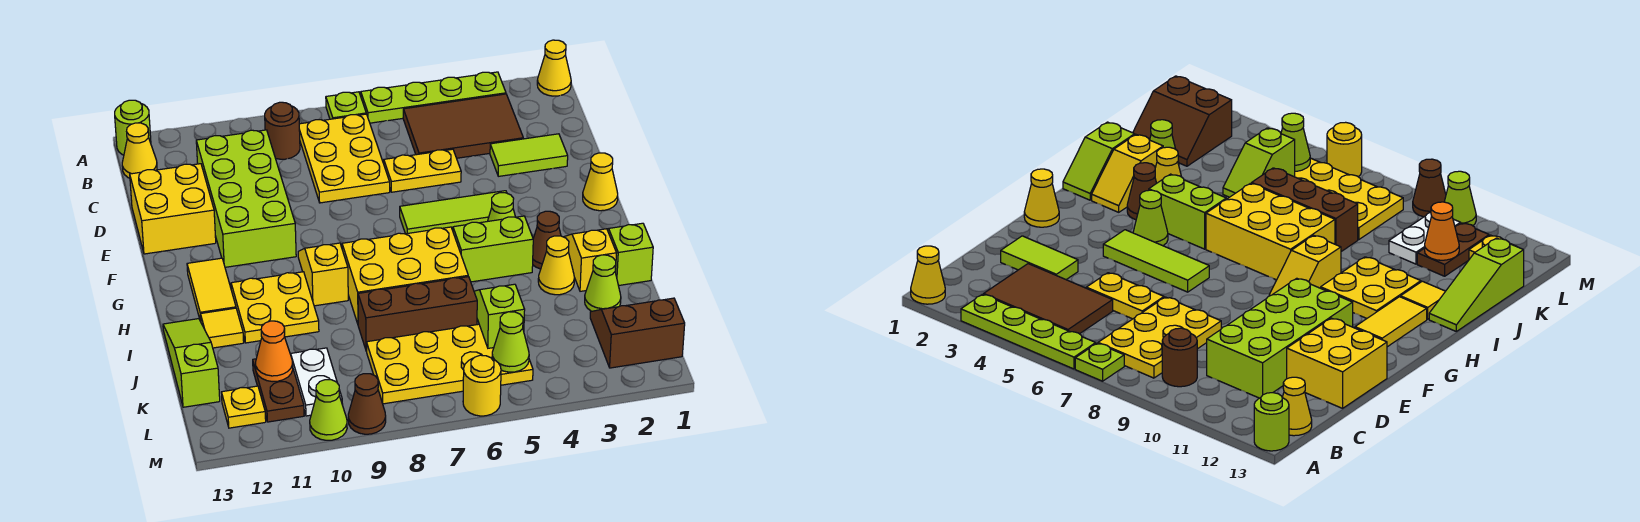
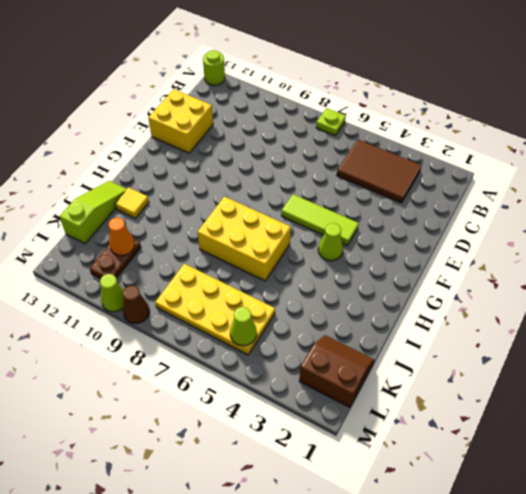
none -> yellow 1x1 cone [537,40,571,96]
none -> lime 1x4 plate [361,72,506,123]
none -> yellow 2x3 plate [299,114,390,203]
none -> brown 1x1 round brick [265,102,300,159]

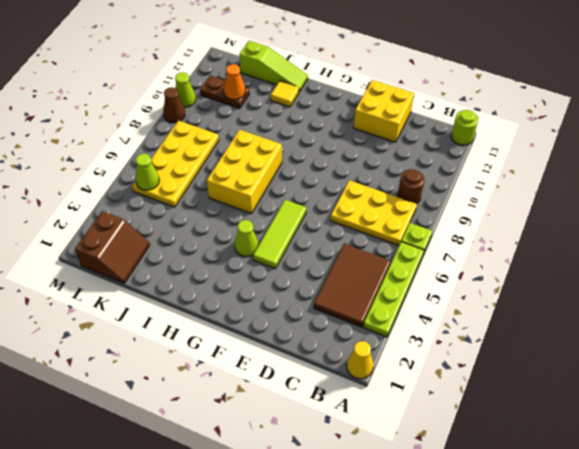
none -> yellow 1x1 cone [122,123,157,178]
none -> lime 2x4 brick [196,130,296,267]
none -> lime 1x2 tile [490,134,568,176]
none -> yellow 1x2 plate [384,149,461,192]

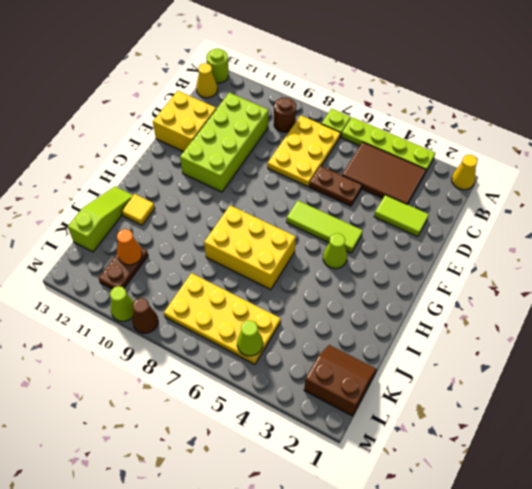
brown 1x2 plate [309,166,362,206] -> yellow 1x2 plate [384,149,461,192]
none -> yellow 1x1 cone [583,153,618,211]
none -> yellow 1x2 slope [298,243,348,306]
none -> yellow 1x2 tile [187,258,236,321]
none -> lime 1x2 slope [607,223,653,286]

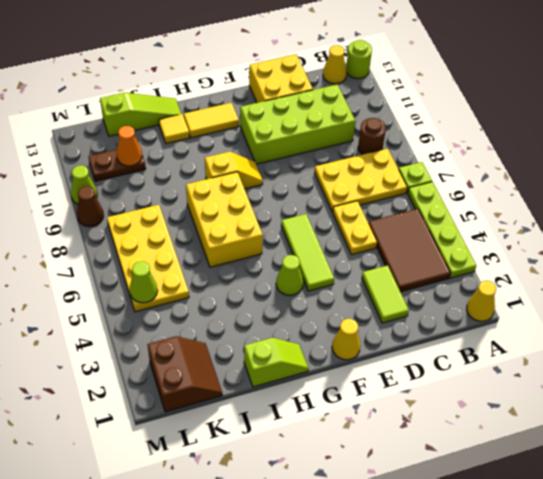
none -> yellow 1x2 slope [564,229,617,291]
none -> brown 1x1 cone [533,211,561,269]
none -> lime 1x2 brick [453,216,533,282]
none -> yellow 2x2 plate [231,272,319,343]

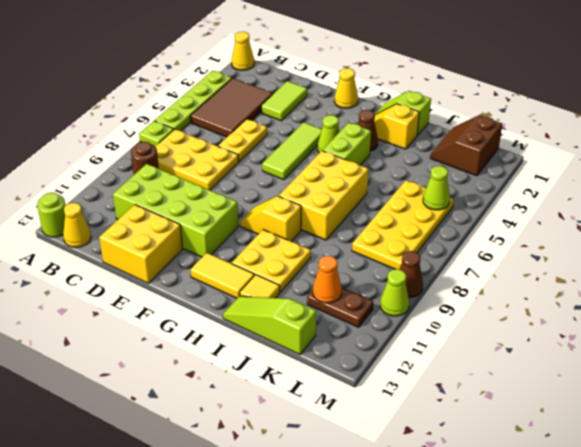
none -> yellow 1x1 cone [538,236,574,295]
none -> lime 1x1 cone [585,255,621,311]
none -> brown 1x3 brick [358,277,477,351]
none -> white 1x2 plate [291,348,343,416]

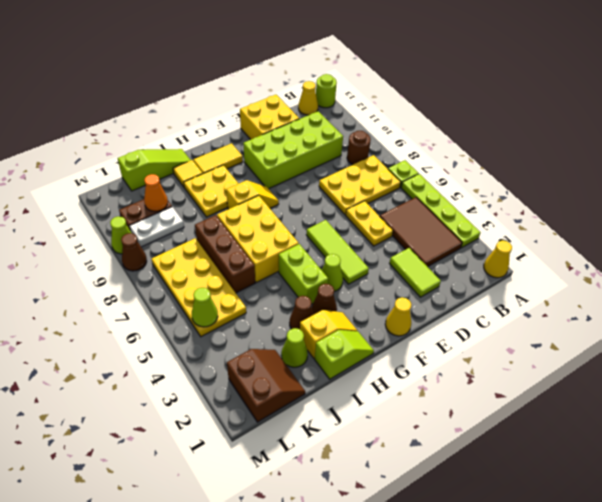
brown 1x1 cone [290,296,314,329] -> yellow 1x1 cone [538,236,574,295]
none -> yellow 1x1 plate [221,386,266,428]
none -> yellow 1x1 round brick [463,355,501,416]
none -> lime 1x2 slope [474,284,525,348]

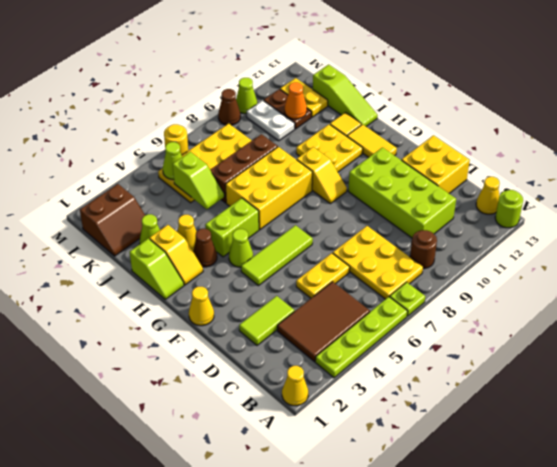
yellow 1x2 plate [280,78,328,117] -> yellow 1x1 plate [221,386,266,428]

